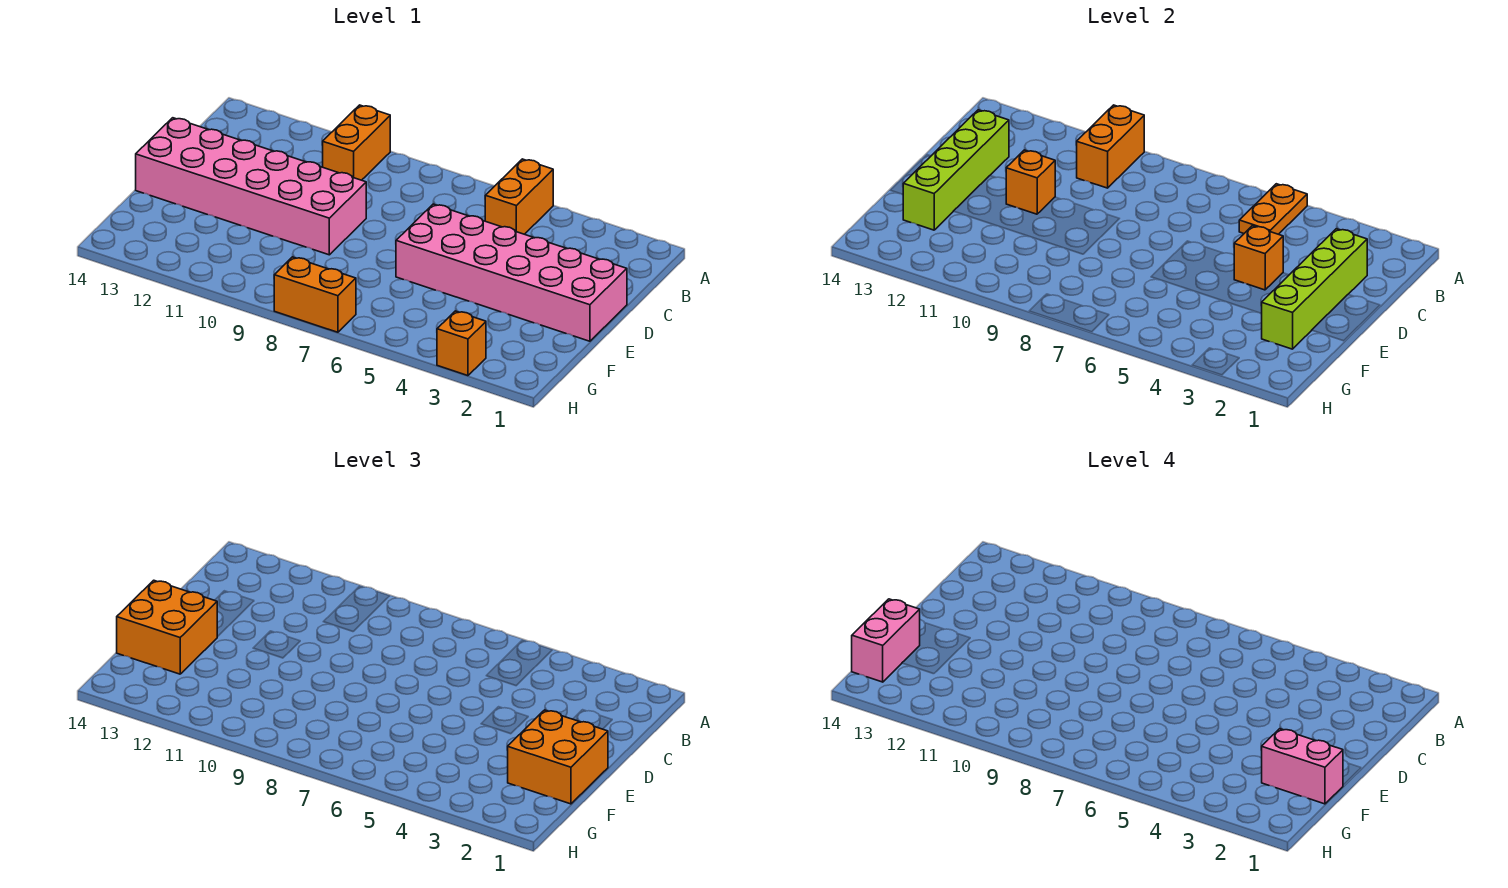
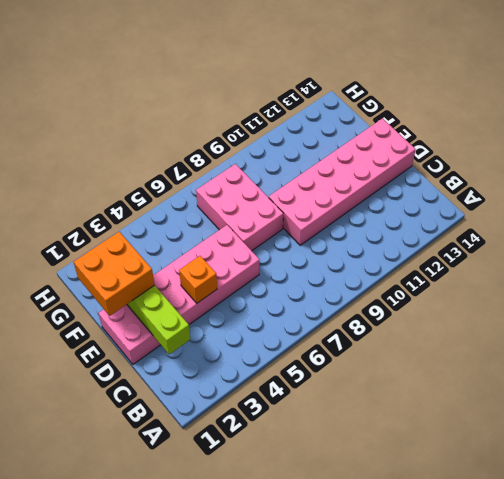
pink 2x3 brick [196,164,283,251] -> none
none -> orange 1x2 brick [485,159,553,234]
none -> orange 1x2 brick [323,105,390,180]
none -> orange 1x1 brick [437,311,486,376]

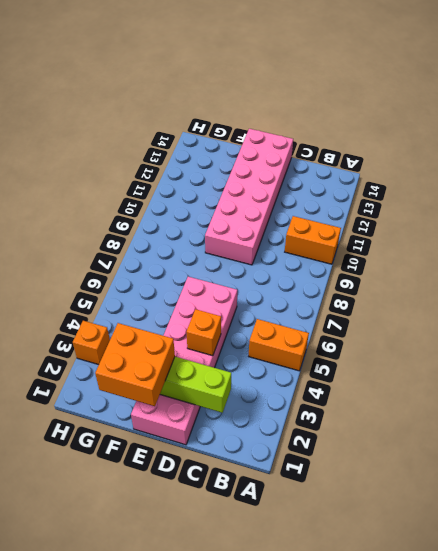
none -> orange 1x2 brick [274,257,356,332]
none -> orange 1x2 plate [1239,184,1307,234]
none -> orange 1x2 brick [1077,105,1144,188]

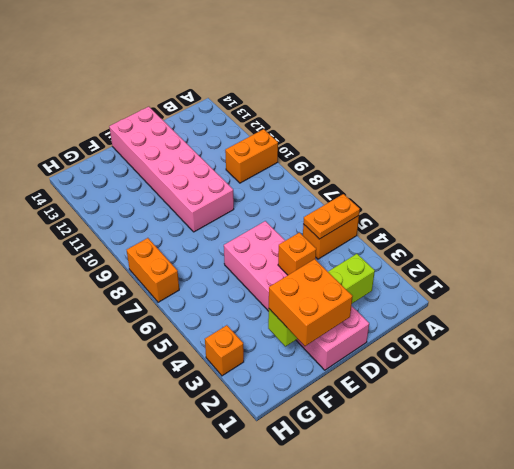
none -> orange 1x2 brick [1077,105,1144,188]
none -> lime 1x4 brick [903,110,1009,230]
none -> orange 1x1 brick [1006,150,1055,214]

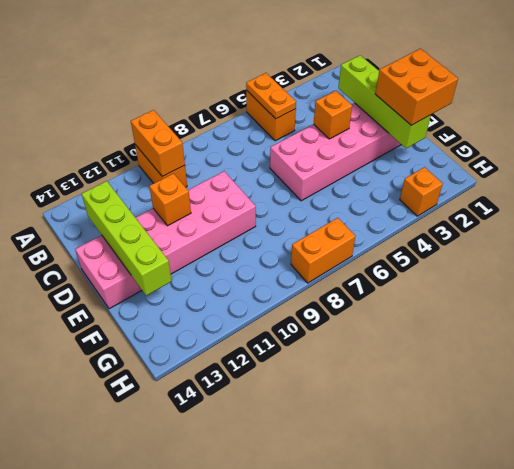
none -> orange 2x2 brick [117,580,217,674]
none -> pink 1x2 brick [1262,729,1343,804]
none -> pink 1x2 brick [852,599,920,682]

